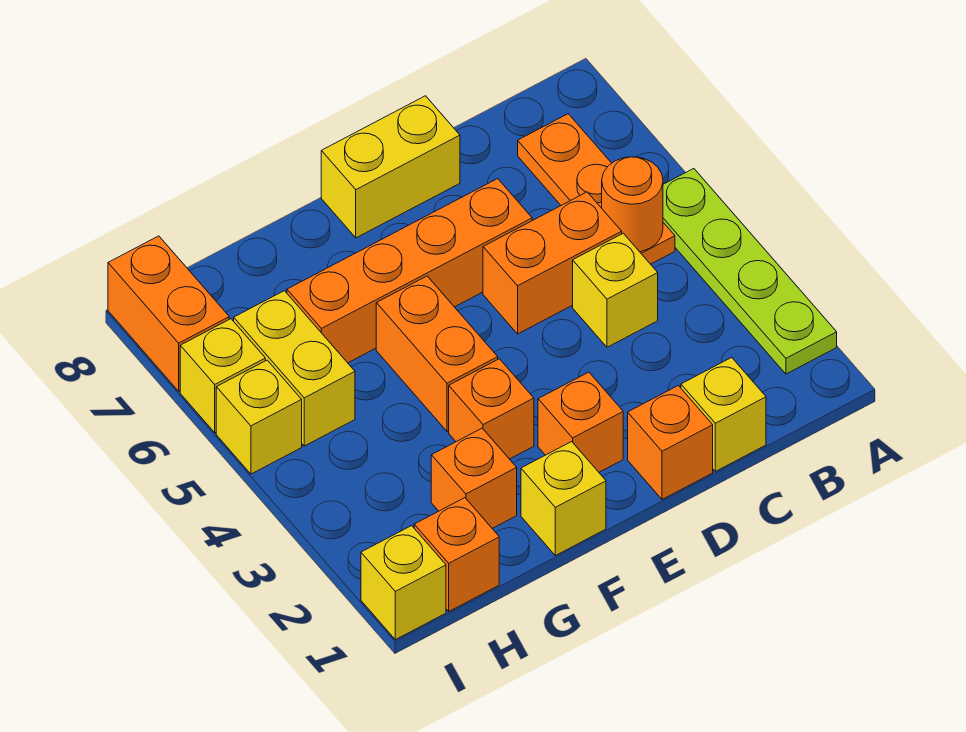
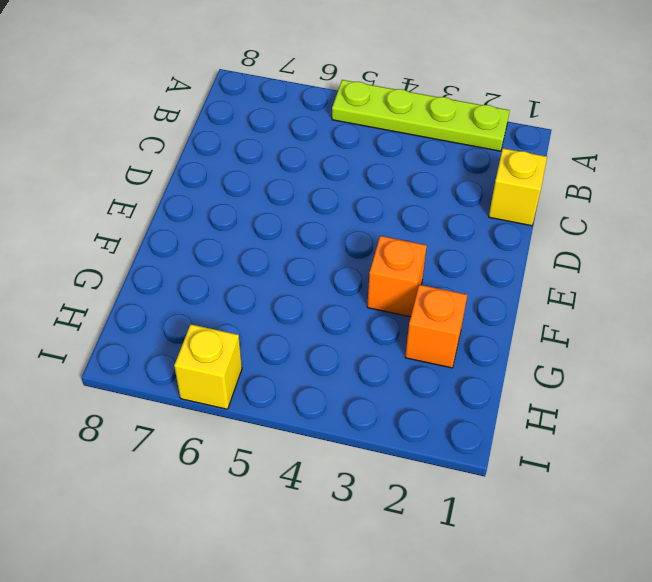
none -> orange 1x3 plate [518,114,675,264]
none -> yellow 1x1 brick [573,233,658,347]
none -> orange 1x2 brick [483,192,622,334]

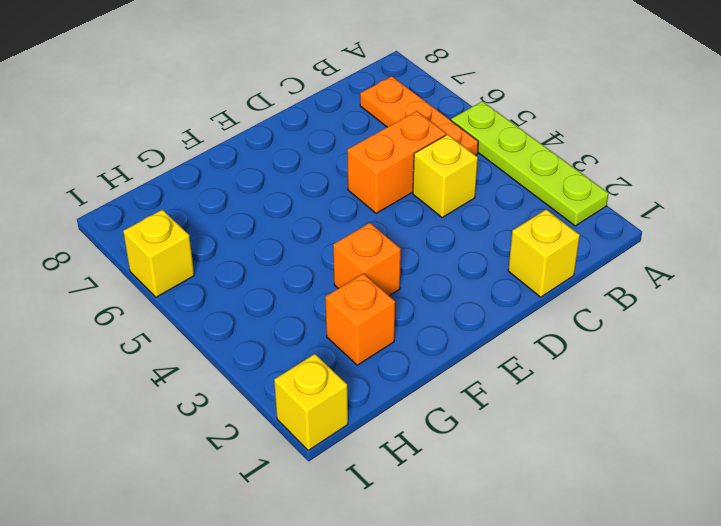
none -> orange 1x1 brick [628,386,713,499]
none -> orange 1x4 brick [287,179,532,363]
none -> yellow 1x2 brick [321,96,460,238]

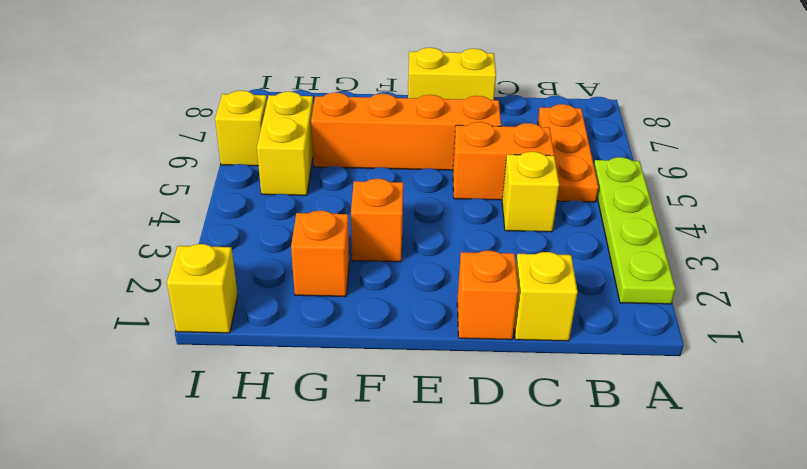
none -> orange 1x1 brick [538,372,623,472]
none -> yellow 1x1 brick [521,442,606,556]
none -> orange 1x2 brick [376,276,498,431]

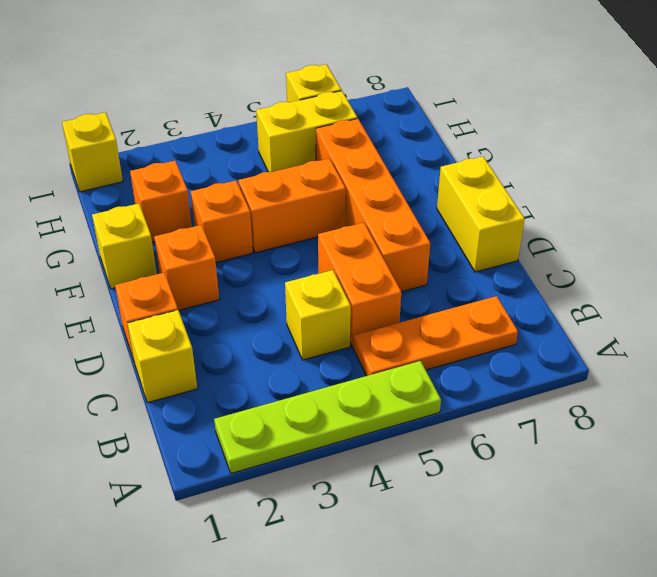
none -> orange 1x1 brick [414,498,499,611]
none -> yellow 1x1 brick [216,360,302,474]
none -> orange 1x2 brick [108,236,229,391]

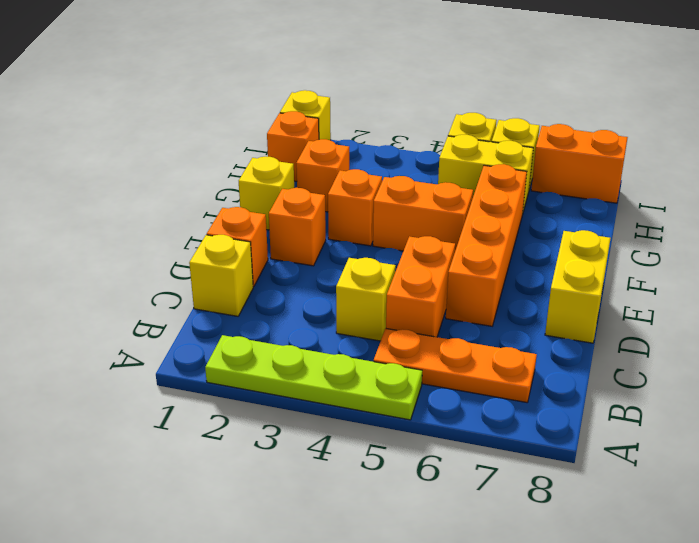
none -> orange 1x1 round brick [602,157,663,252]

